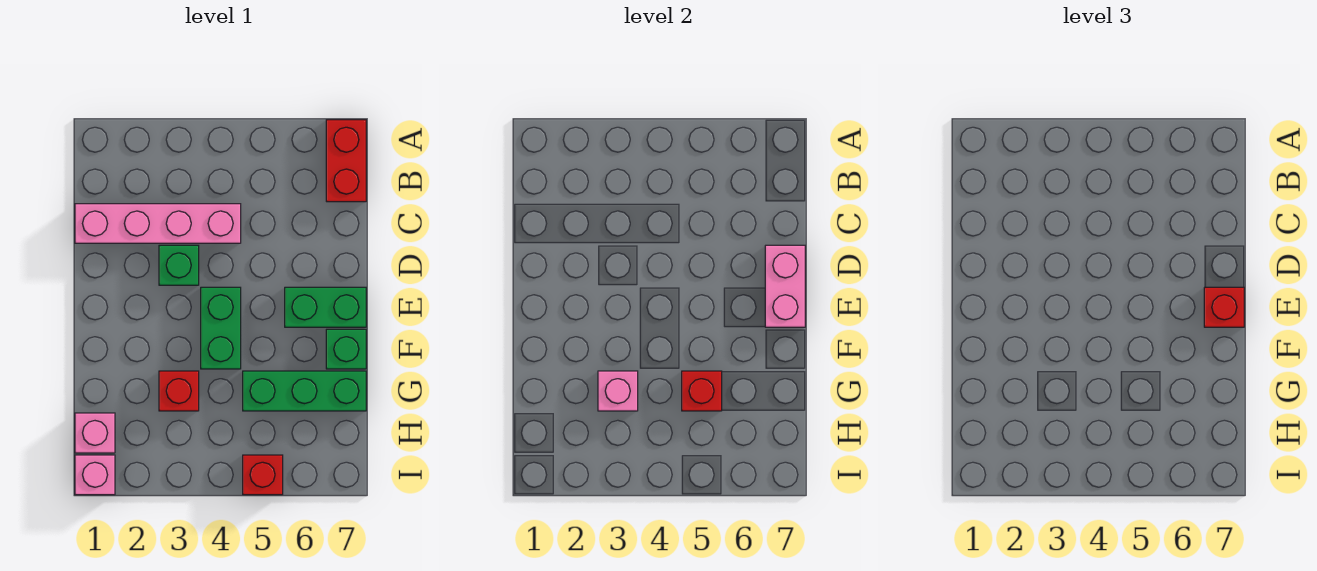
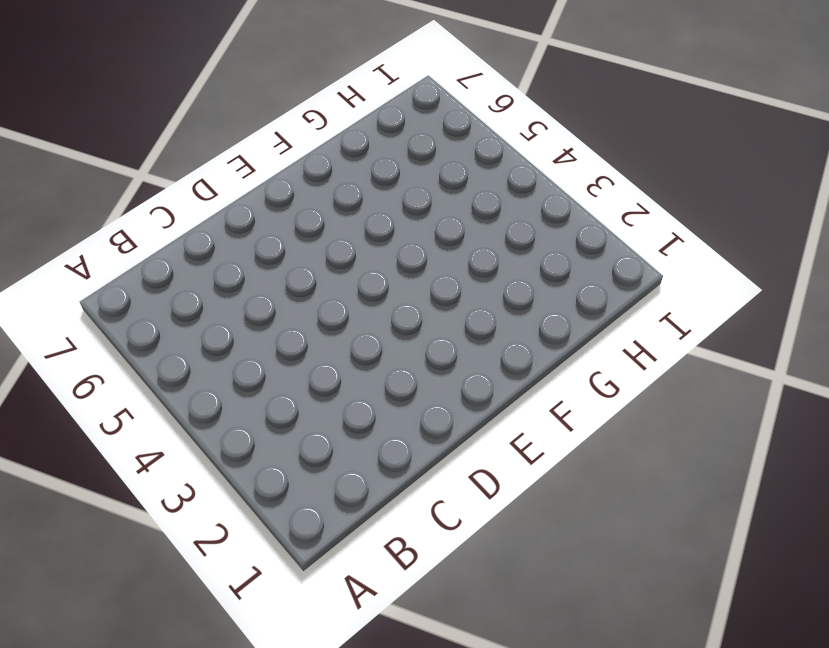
none -> red 1x2 brick [326,120,366,202]
none -> pink 1x4 brick [75,204,241,243]
none -> green 1x1 brick [159,245,199,285]

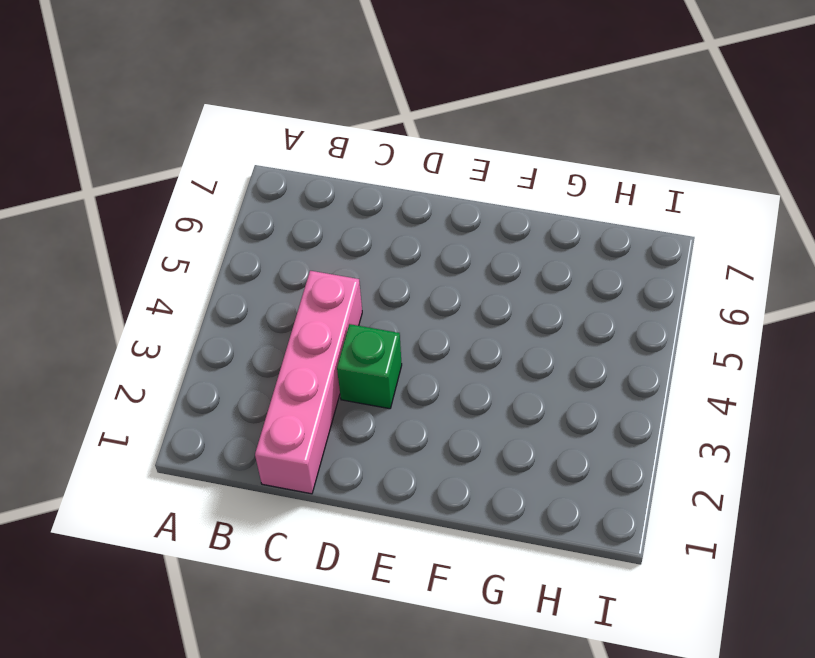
none -> red 1x2 brick [326,120,366,202]
none -> green 1x2 brick [201,287,241,369]
none -> green 1x2 brick [285,287,366,327]

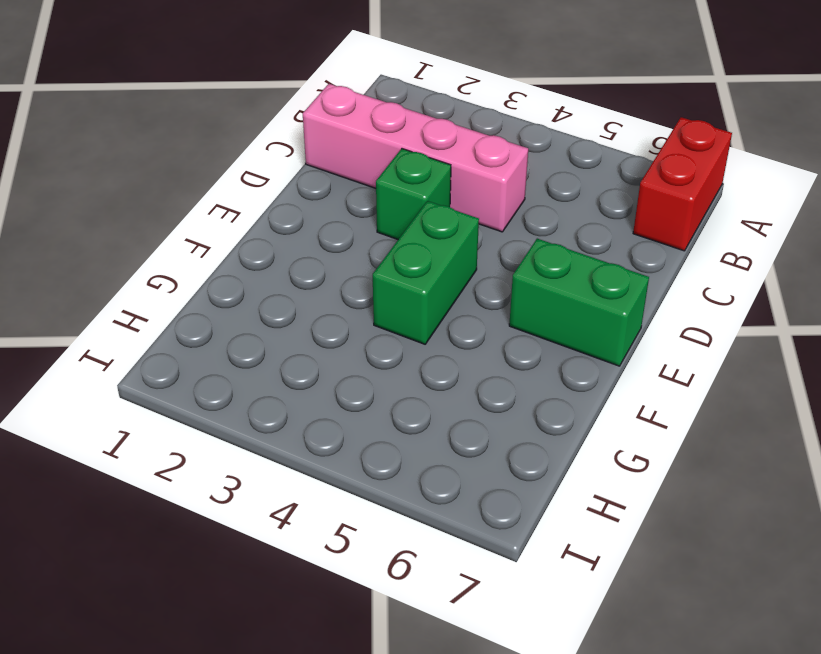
none -> green 1x1 brick [326,329,366,369]
none -> red 1x1 brick [159,371,199,411]
none -> green 1x3 brick [243,371,366,411]

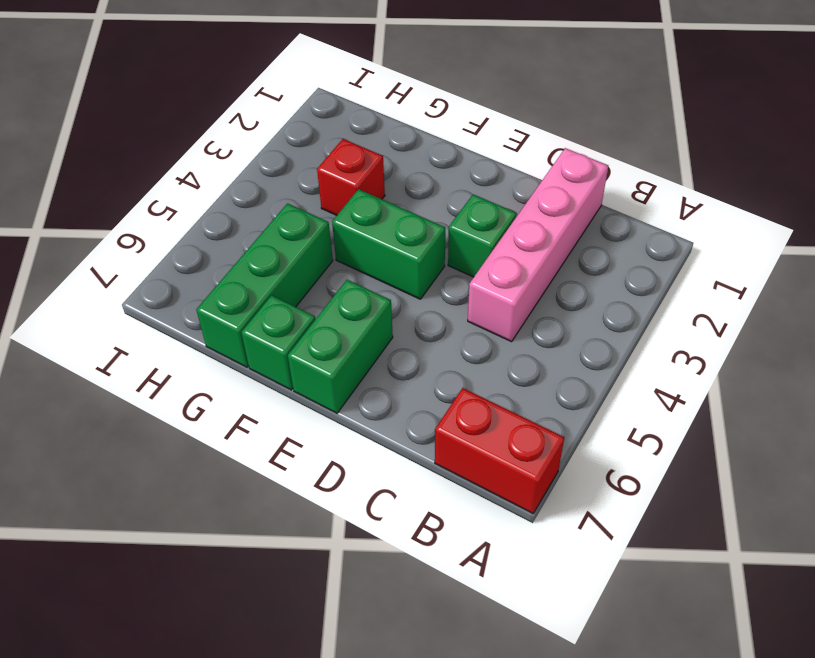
none -> pink 1x1 brick [75,413,115,453]
none -> pink 1x1 brick [75,455,115,495]
none -> red 1x1 brick [243,455,283,495]

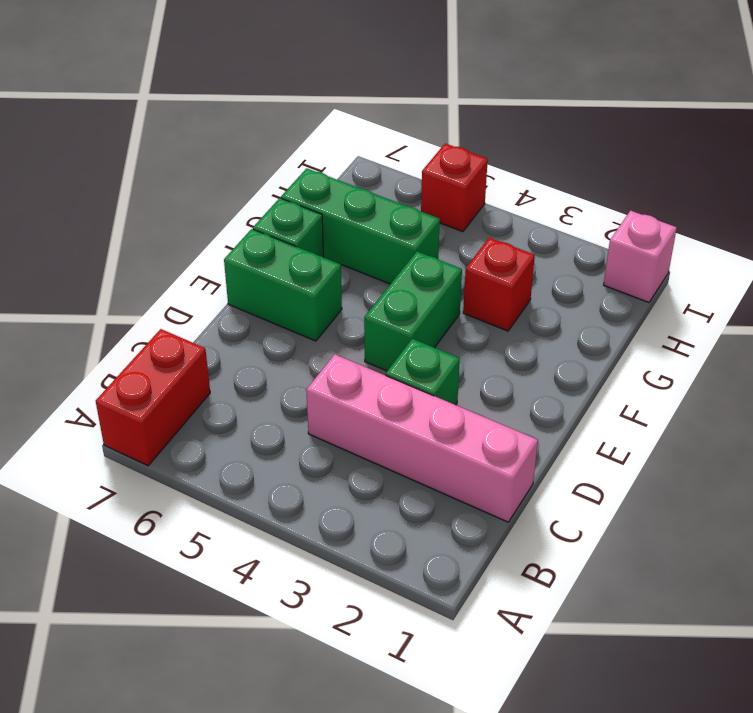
none -> pink 1x1 brick [75,413,115,453]
none -> pink 1x2 brick [765,245,805,327]
none -> pink 1x1 brick [598,371,638,411]

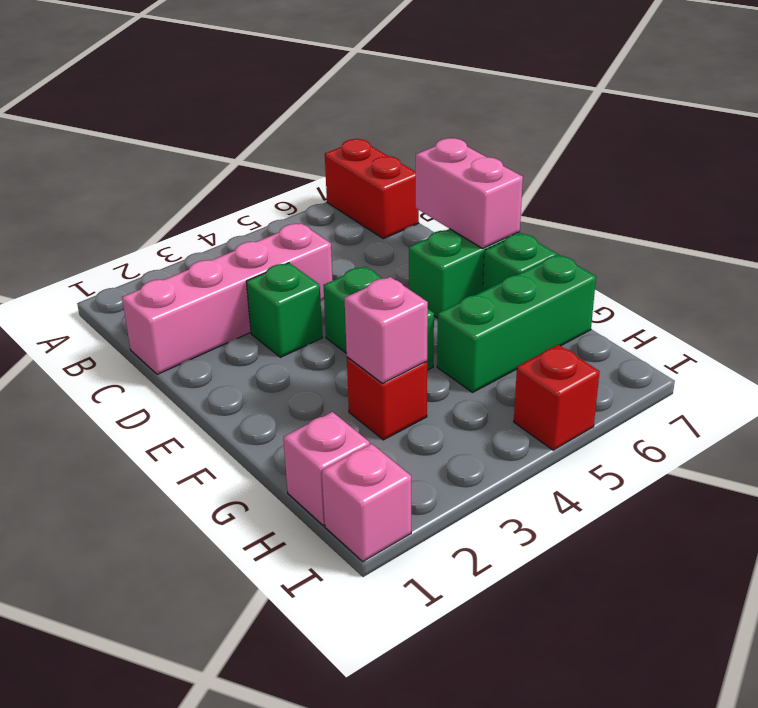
none -> red 1x1 brick [682,371,722,411]
none -> red 1x1 brick [1204,287,1244,327]

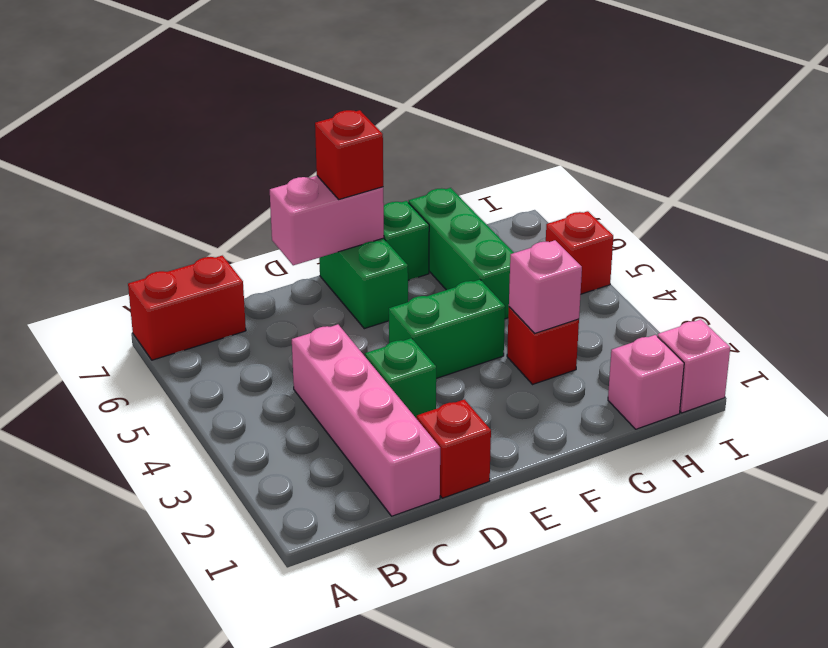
red 1x1 brick [417,399,491,498] -> red 1x1 brick moved to [682,371,722,411]

